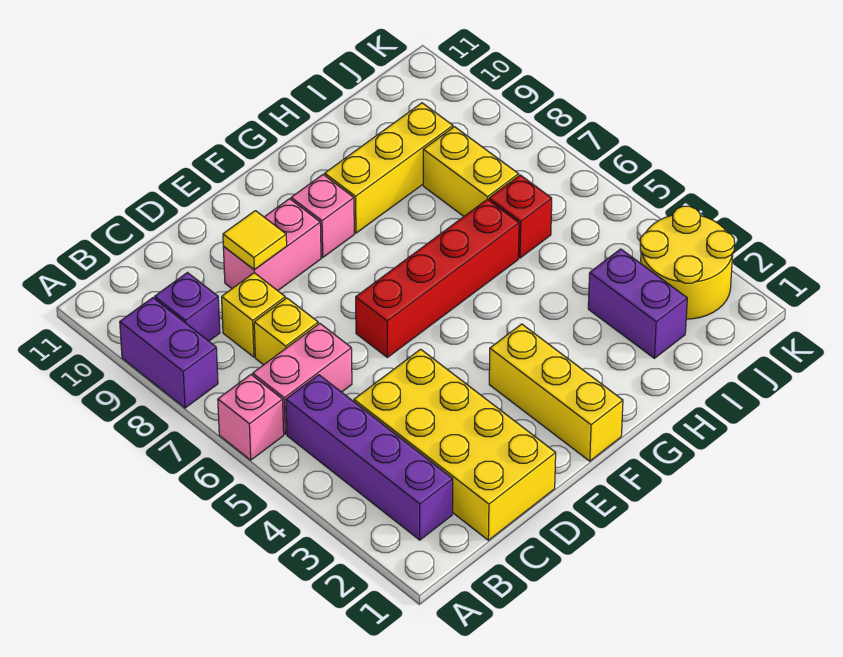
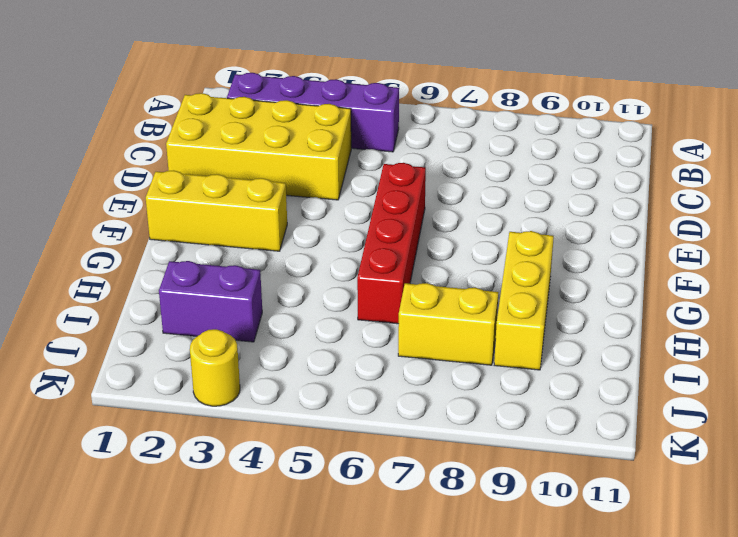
yellow 1x1 round brick [190,329,240,406] -> yellow 2x2 round brick [640,206,735,319]
none -> pink 1x1 brick [218,375,284,460]
none -> purple 1x2 brick [120,298,218,408]
none -> pink 1x2 brick [253,324,352,434]

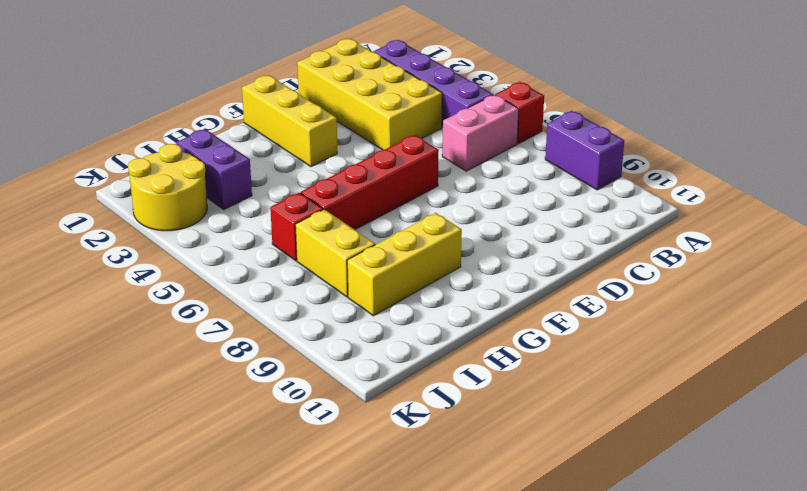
red 1x1 brick [496,82,544,144] -> pink 1x1 brick [218,375,284,460]
none -> purple 1x1 brick [155,273,220,341]
none -> yellow 1x1 brick [254,298,318,365]
none -> yellow 1x1 brick [222,273,285,357]

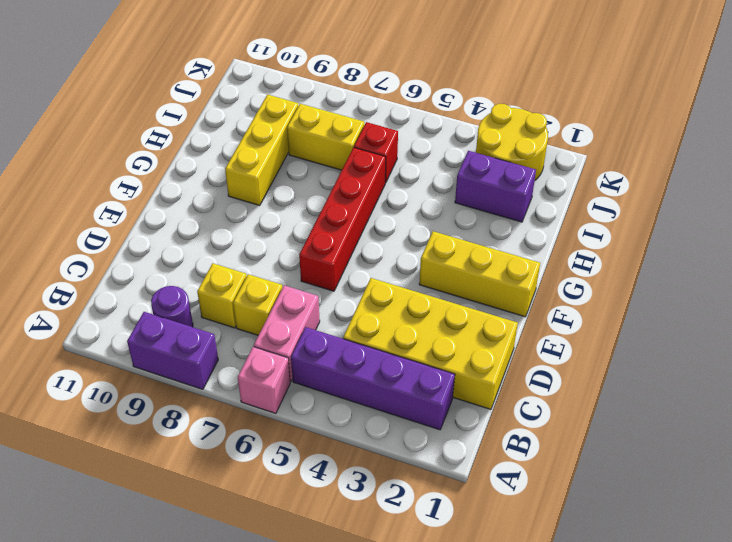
purple 1x1 round brick [151,286,193,327] -> purple 1x1 brick [155,273,220,341]
none -> pink 1x2 brick [223,199,321,291]
none -> pink 1x1 brick [291,175,354,257]
none -> yellow 1x1 tile [223,211,287,270]

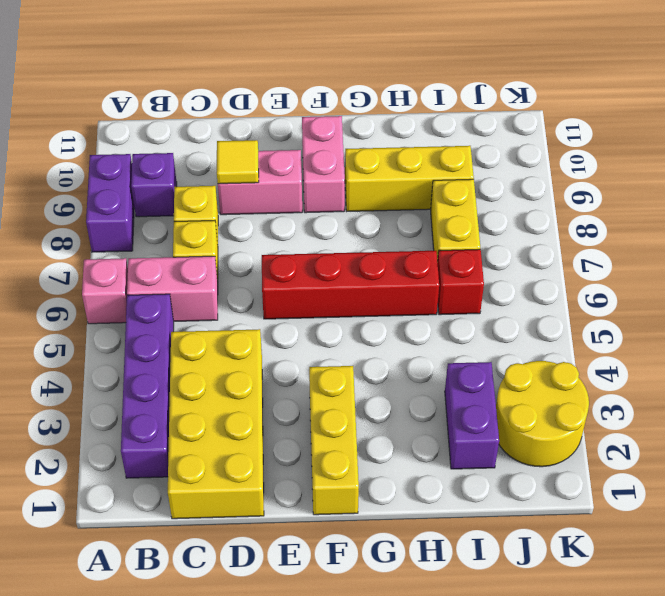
pink 1x2 brick [302,116,345,213] -> pink 1x1 brick [291,175,354,257]

